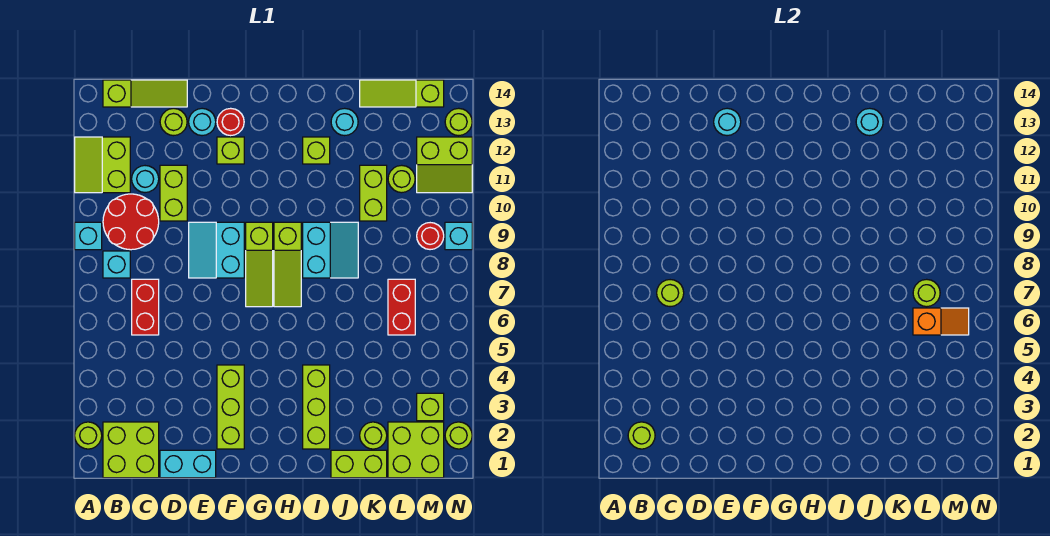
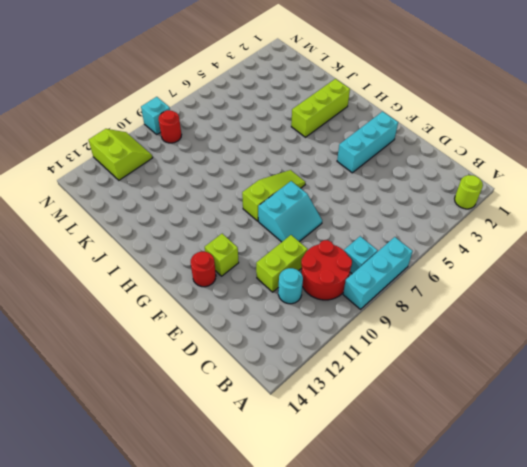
cyan 1x3 brick [343,237,413,309] -> cyan 1x1 brick [75,222,102,250]
cyan 1x3 brick [337,111,398,173] -> lime 1x3 brick [217,365,244,449]
none -> lime 2x2 slope [75,137,130,193]
none -> lime 2x2 brick [103,422,159,478]
none -> lime 1x3 slope [103,80,187,107]
none -> red 1x2 brick [132,279,159,335]

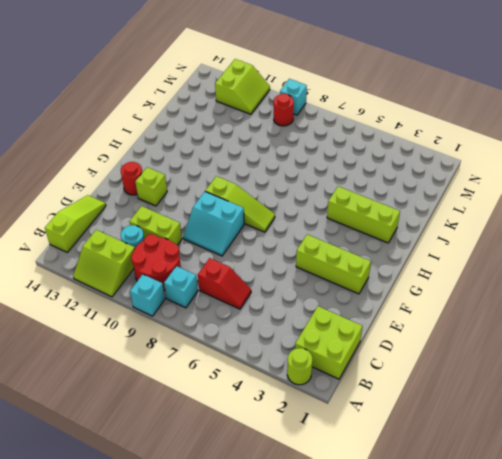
red 1x2 slope [198,258,251,309] -> red 1x2 brick [132,279,159,335]
none -> cyan 1x2 brick [160,450,216,478]
none -> lime 1x1 round brick [160,108,187,136]
none -> cyan 1x1 round brick [189,108,216,136]
none -> lime 1x3 slope [274,222,301,307]

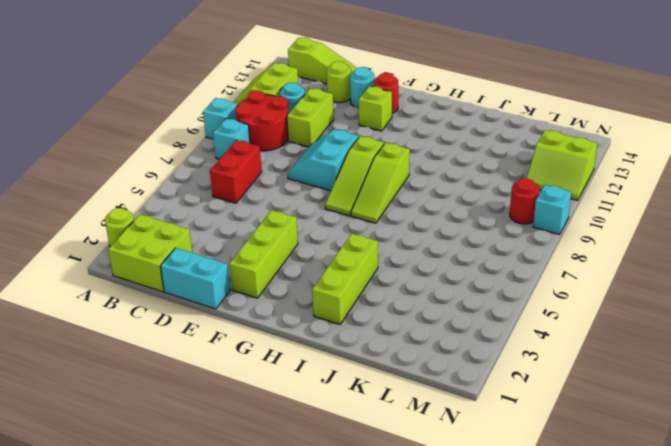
none -> cyan 2x2 slope [303,222,358,278]
none -> lime 1x1 brick [303,137,330,164]
none -> lime 1x2 brick [331,450,387,478]
none -> cyan 1x1 round brick [331,108,358,136]

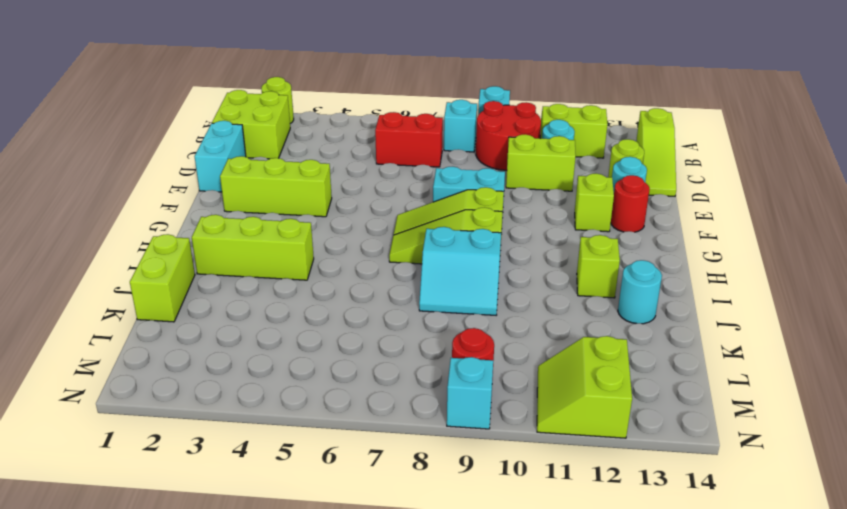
none -> lime 1x1 round brick [360,422,387,449]
none -> lime 1x2 brick [360,165,387,221]
none -> lime 1x3 slope [360,80,444,107]
none -> lime 2x2 brick [388,422,444,478]

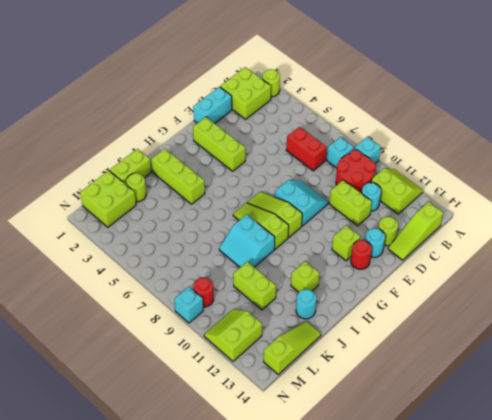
none -> red 1x2 brick [388,279,415,335]
none -> lime 1x1 round brick [388,165,415,193]
none -> lime 1x1 brick [417,393,444,421]
none -> lime 1x1 round brick [445,422,472,449]

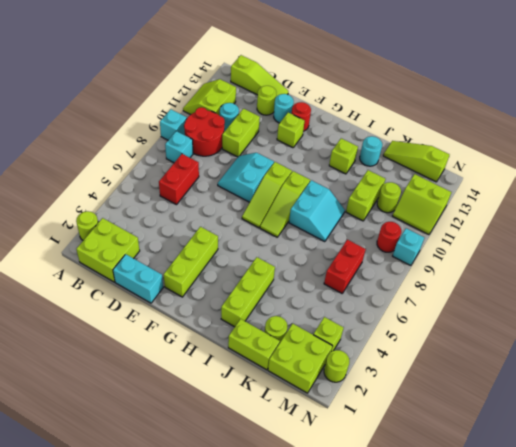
none -> lime 1x1 round brick [445,108,472,136]
none -> lime 1x1 round brick [628,422,655,449]
none -> lime 1x1 round brick [657,280,684,307]
none -> cyan 1x1 round brick [714,108,741,136]

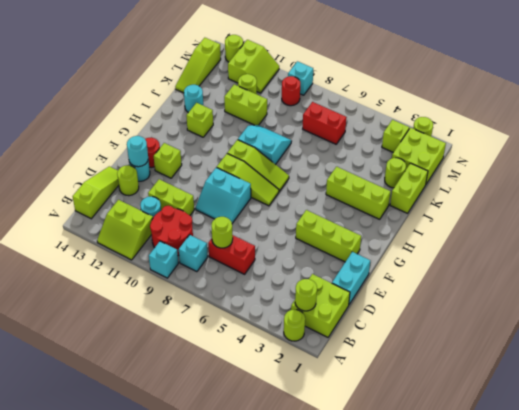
none -> cyan 1x1 round brick [856,108,883,136]
none -> orange 1x2 slope [913,308,969,335]
none -> lime 1x1 round brick [913,279,940,307]

